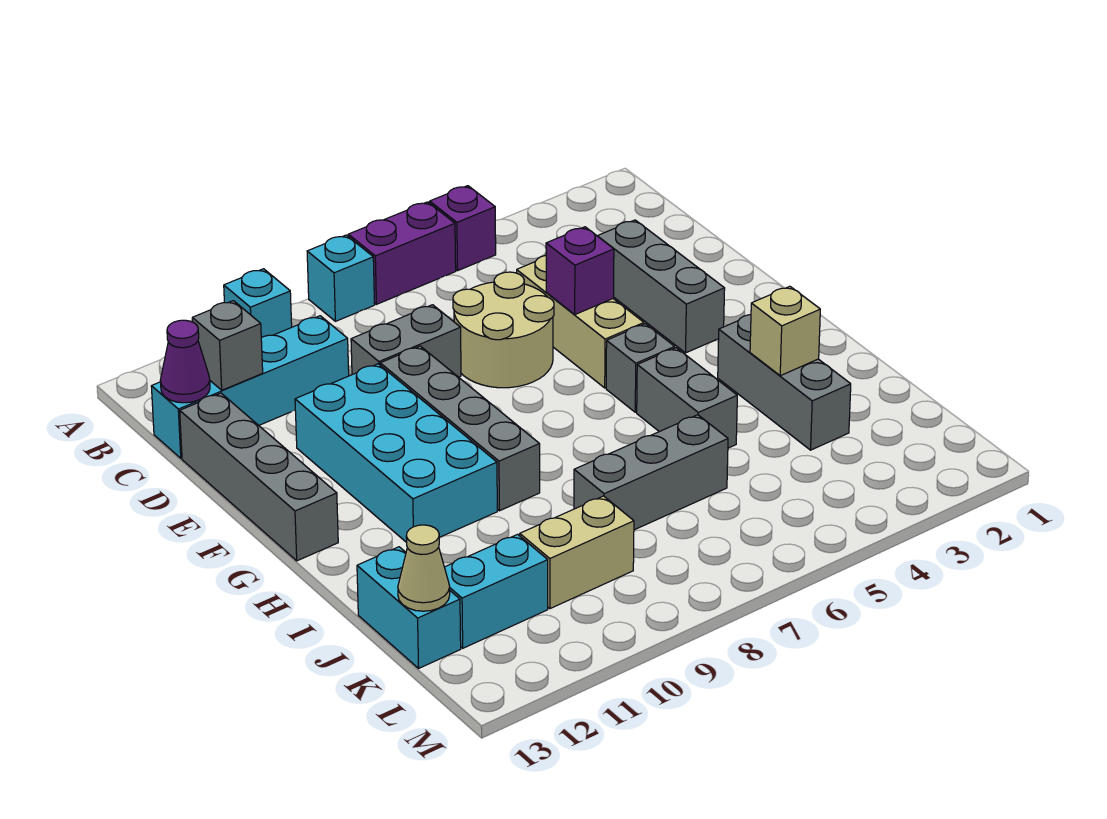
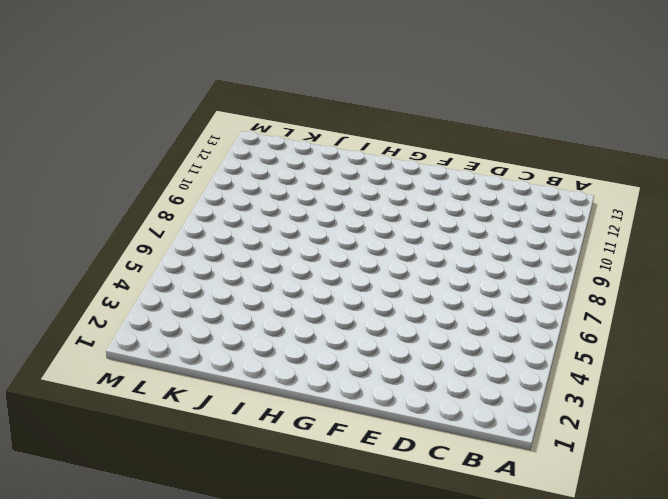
none -> purple 1x1 brick [430,186,496,271]
none -> purple 1x2 brick [348,202,456,304]
none -> cyan 1x1 brick [307,235,375,321]

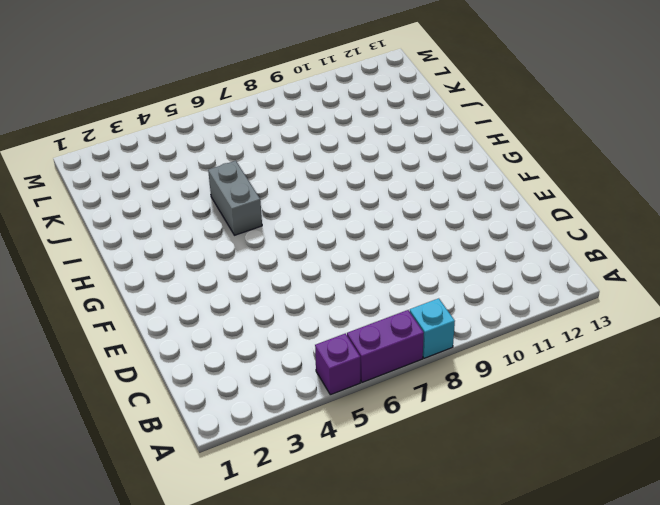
none -> cyan 1x1 brick [224,269,292,338]
none -> cyan 1x4 brick [151,316,349,458]
none -> grey 1x3 brick [598,220,725,353]

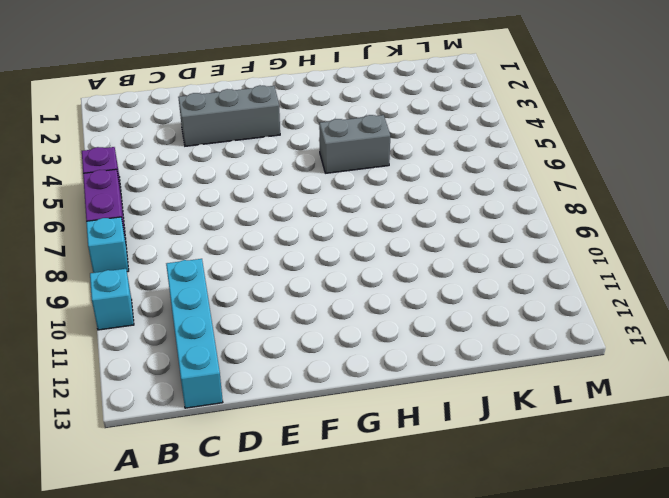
none -> tan 1x3 brick [517,255,644,388]
none -> tan 2x2 round brick [453,272,554,388]
none -> grey 1x2 brick [351,305,461,377]

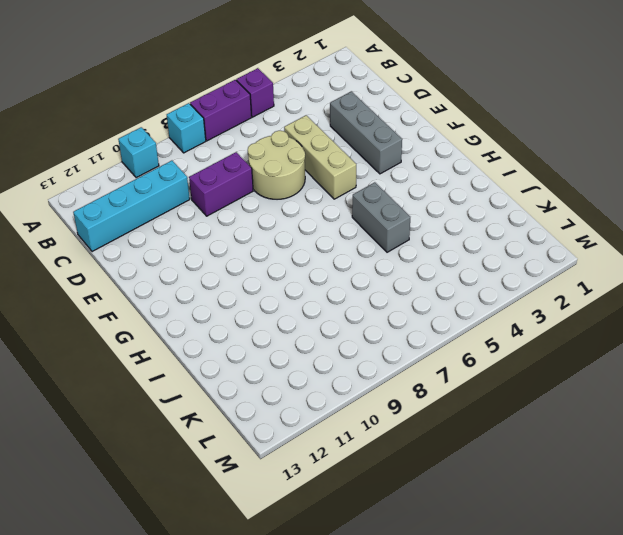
purple 1x2 brick [189,152,253,216] -> grey 1x2 brick [351,305,461,377]
none -> grey 1x4 brick [180,393,338,561]
none -> grey 1x4 brick [380,346,540,511]
none -> cyan 2x4 brick [295,364,497,543]

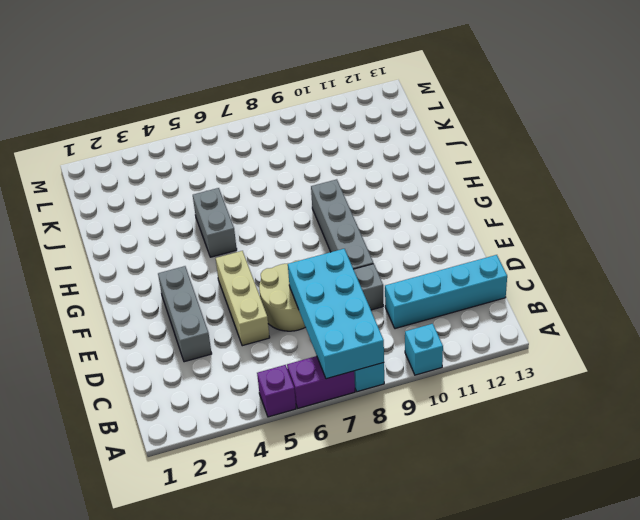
cyan 2x4 brick [288,249,384,379] -> cyan 2x4 brick moved to [295,364,497,543]
none -> grey 1x4 brick [180,393,338,561]
none -> grey 1x1 brick [606,324,675,412]
none -> grey 1x3 brick [718,315,851,450]

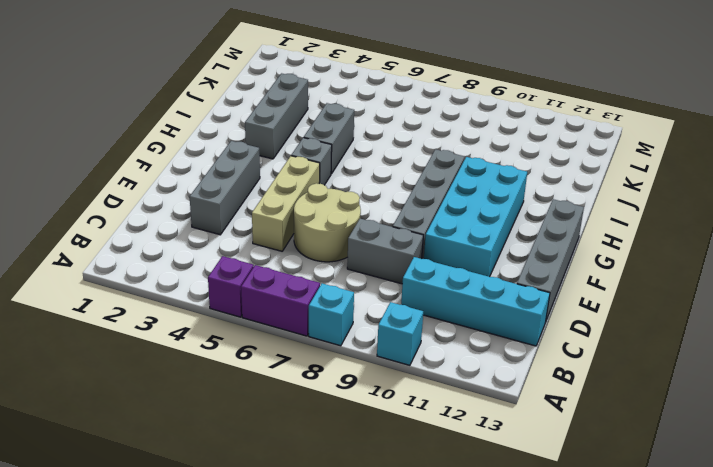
none -> grey 1x3 brick [574,415,728,530]
none -> cyan 1x2 brick [357,547,461,668]
none -> tan 1x2 brick [520,496,634,609]

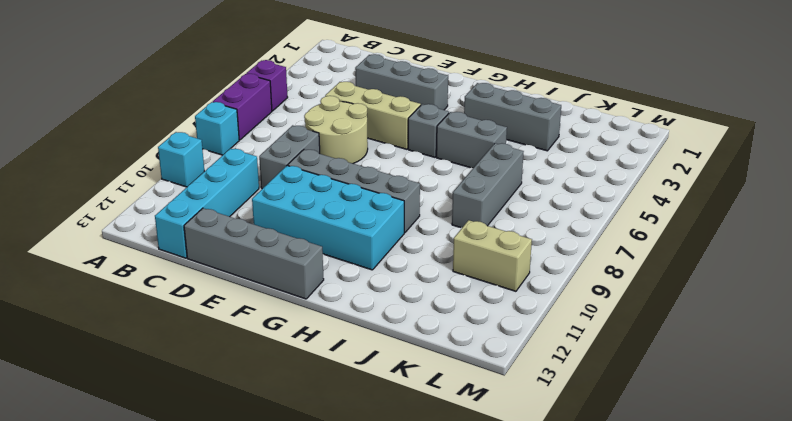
tan 1x2 brick [453,220,532,291] -> tan 1x2 brick turned to [520,496,634,609]
none -> cyan 1x2 brick [357,547,461,668]
none -> cyan 1x2 brick [444,534,548,648]
none -> grey 1x1 brick [192,301,263,390]

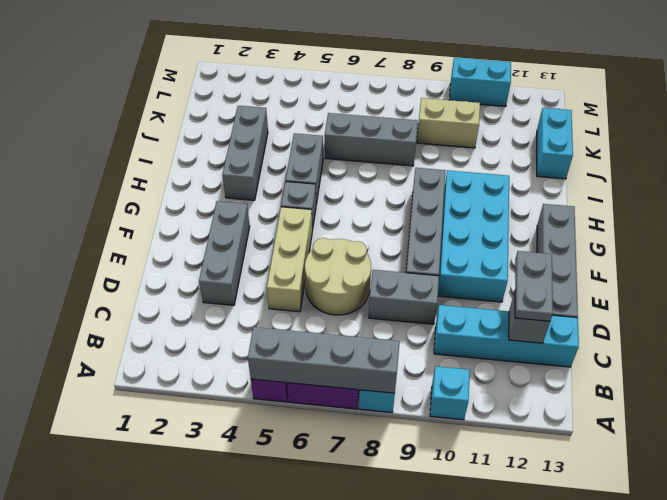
grey 1x4 brick [248,327,400,393] -> none
grey 1x2 plate [515,251,553,321] -> none
cyan 1x2 brick [450,58,511,106] -> cyan 1x2 brick moved to [444,534,548,648]
none -> purple 1x1 cone [160,320,210,403]
none -> purple 1x1 brick [546,227,614,315]
none -> tan 1x1 brick [750,286,820,376]

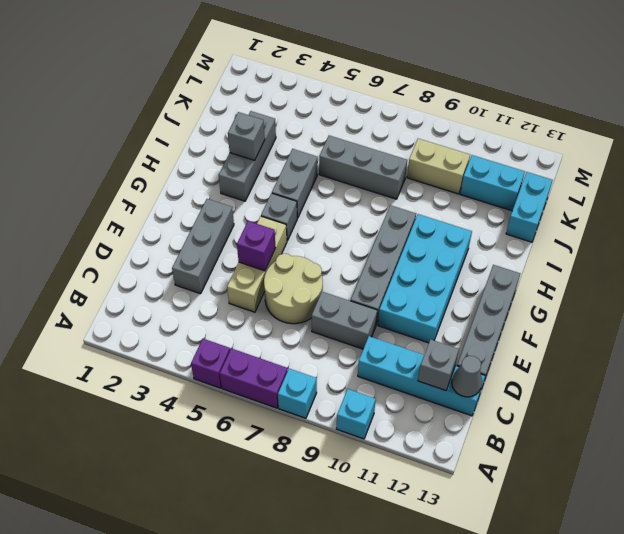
grey 1x1 cone [452,356,482,397] -> purple 1x1 cone [160,320,210,403]
grey 1x1 brick [228,112,265,161] -> tan 1x1 brick [750,286,820,376]
none -> tan 1x1 cone [398,525,450,611]

